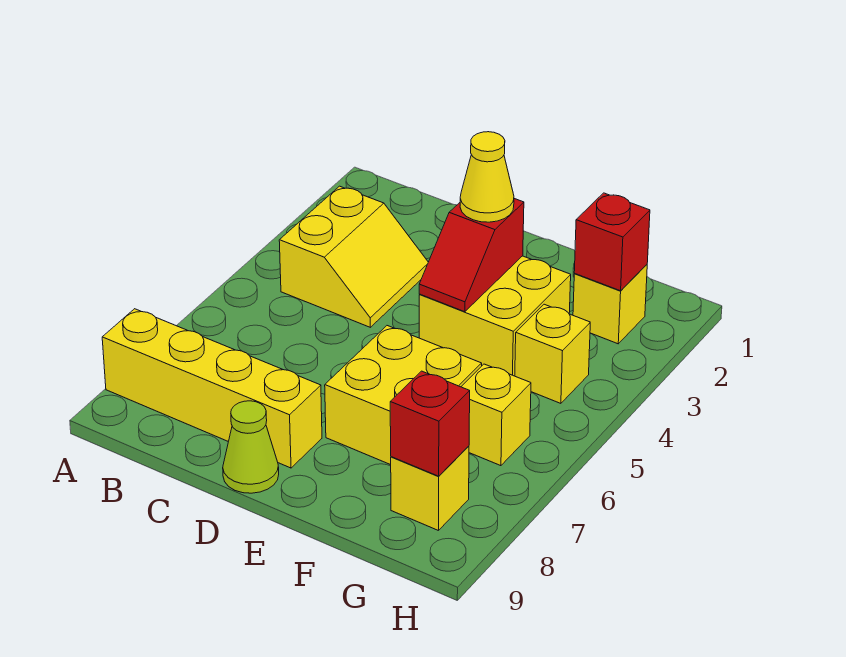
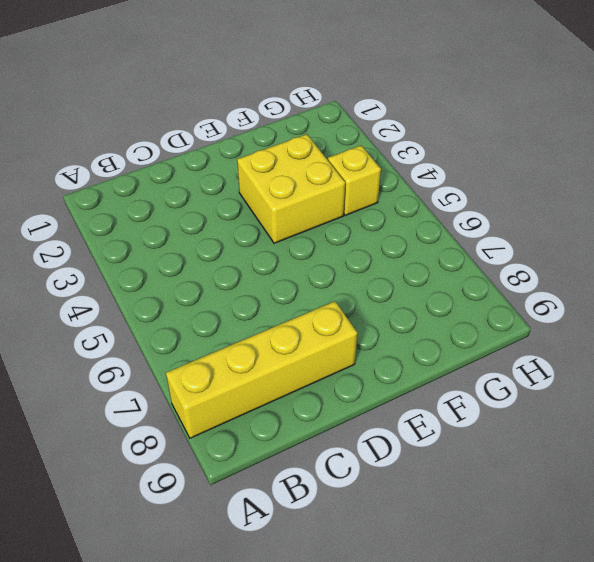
none -> yellow 2x2 slope [279,186,428,327]
none -> lime 1x1 cone [223,401,279,493]
none -> yellow 2x2 brick [325,326,482,465]

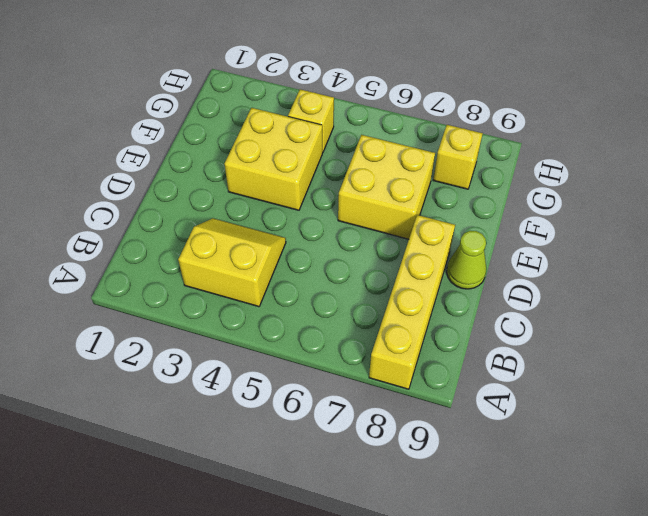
none -> yellow 1x1 brick [573,265,647,344]
none -> yellow 1x1 brick [461,364,531,466]
none -> red 1x2 slope [419,199,524,312]

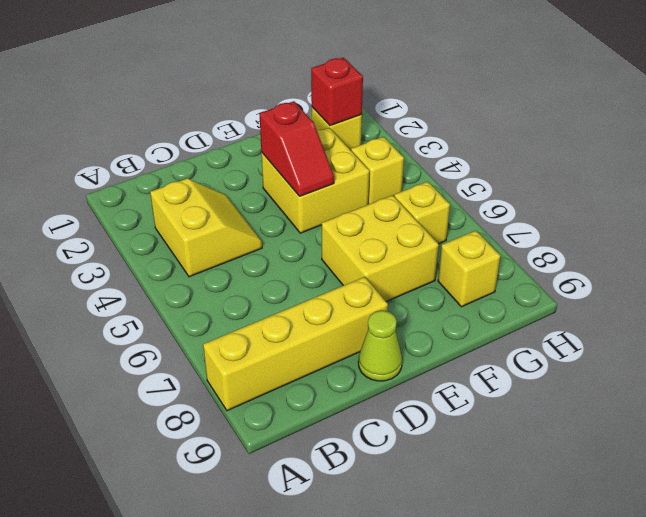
none -> red 1x1 brick [390,371,470,476]
none -> yellow 1x1 cone [460,132,514,222]

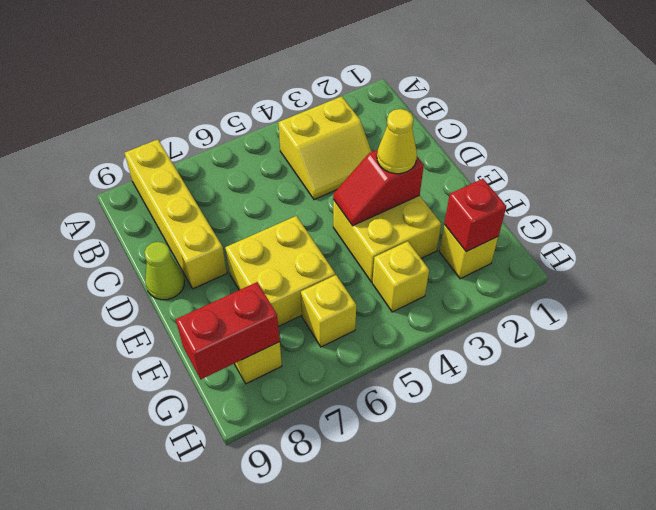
red 1x2 brick [176,282,280,379] -> red 1x1 brick [390,371,470,476]

